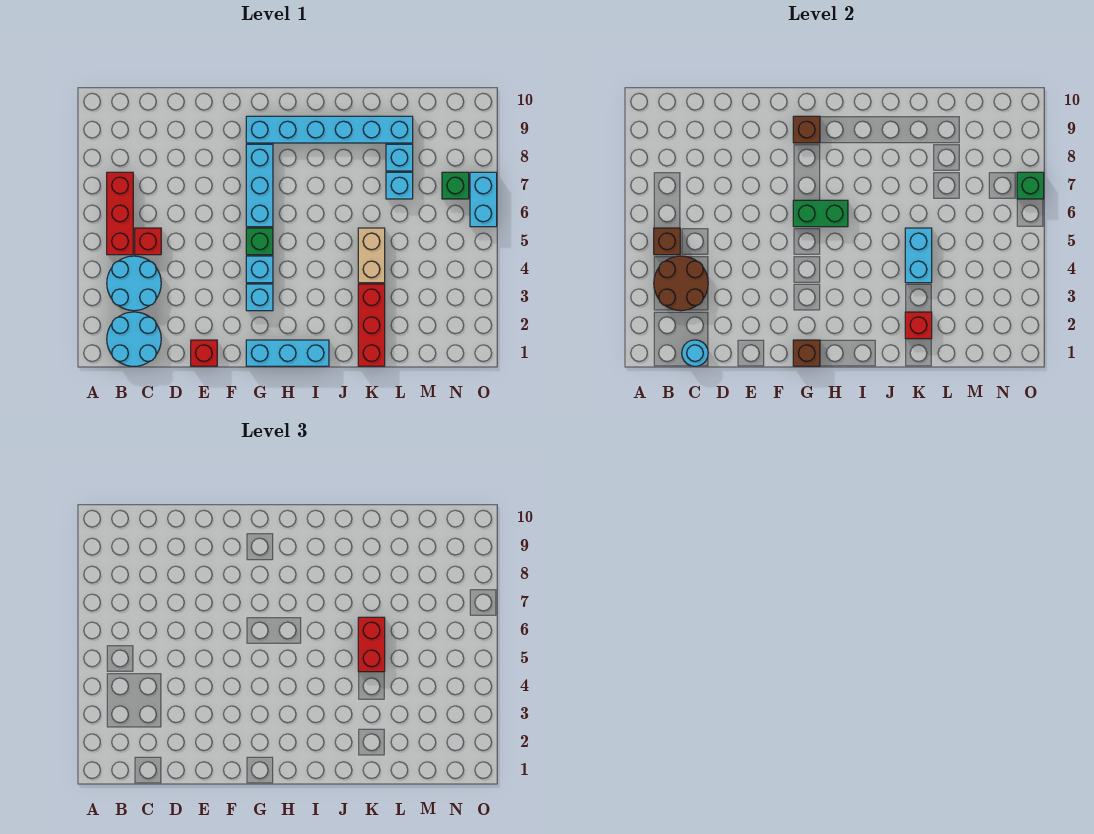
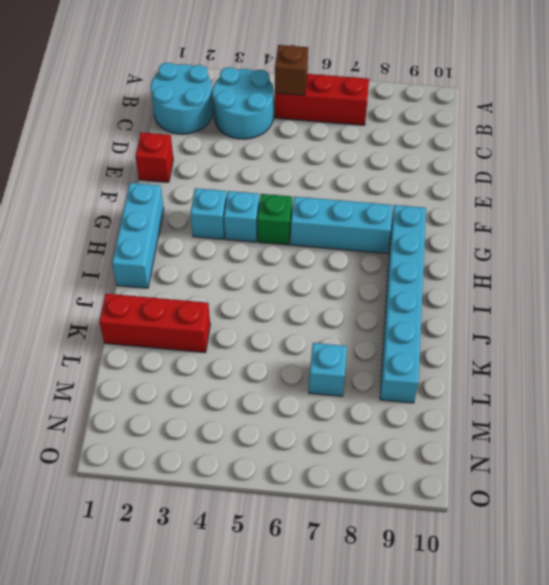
none -> red 1x1 brick [135,228,161,255]
none -> tan 1x2 brick [358,228,385,283]
none -> cyan 1x1 brick [386,144,413,171]

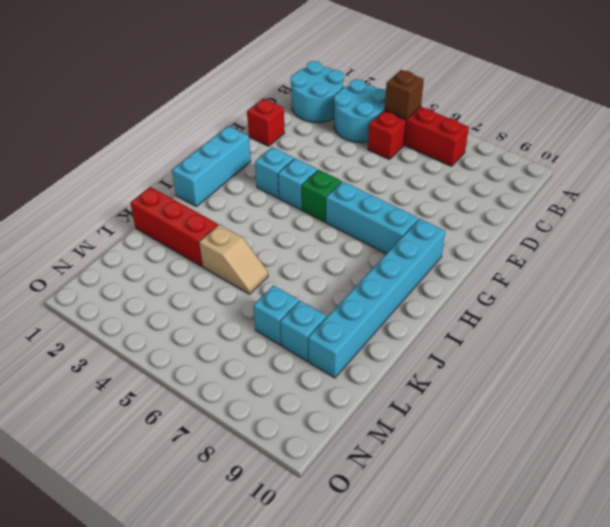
tan 1x2 slope [199,225,268,294] -> tan 1x2 brick [358,228,385,283]
none -> green 1x1 brick [442,172,469,199]
none -> cyan 1x2 brick [470,172,497,227]
none -> brown 2x2 round brick [654,256,708,311]

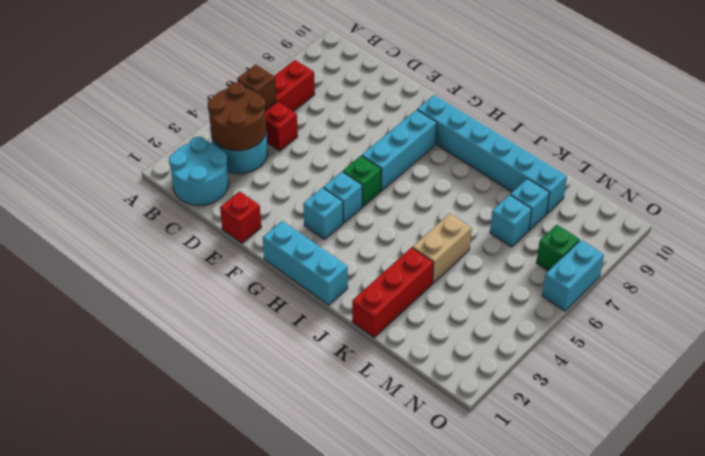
none -> cyan 1x1 round brick [682,340,708,366]
none -> brown 1x1 brick [793,340,820,366]
none -> green 1x2 brick [793,200,848,227]

